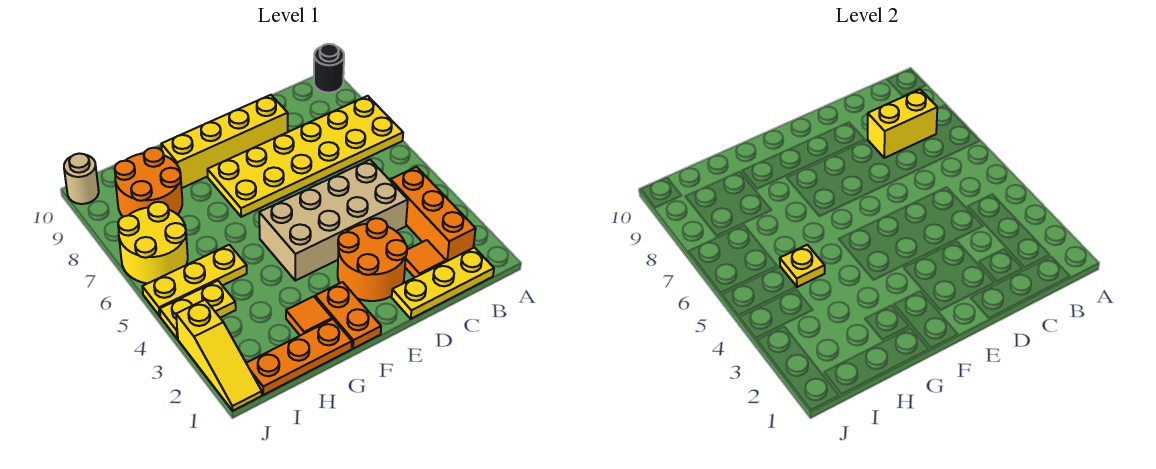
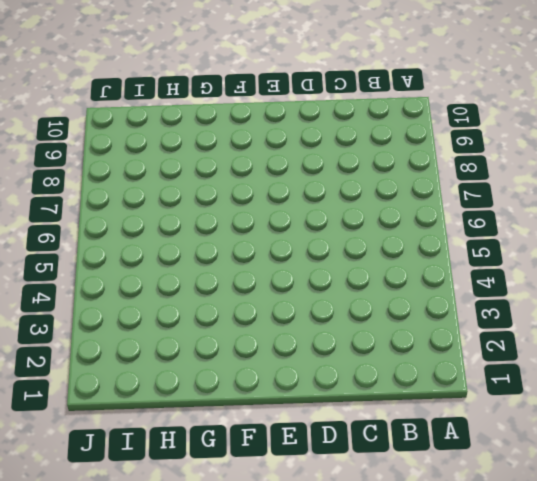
none -> yellow 2x6 plate [207,96,403,217]
none -> black 1x1 round brick [314,44,344,93]
none -> yellow 1x3 plate [392,248,494,319]

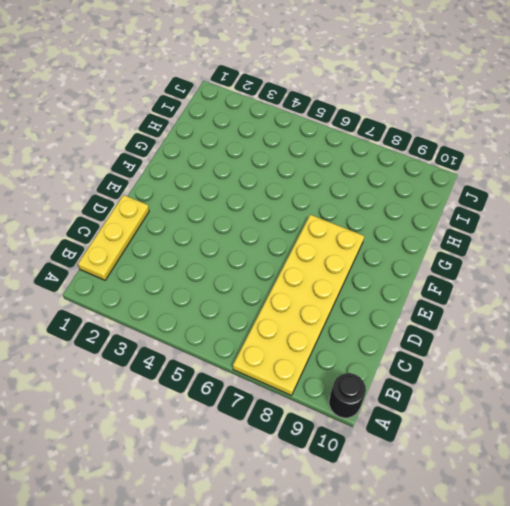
none -> orange 1x3 brick [391,167,476,262]
none -> orange 1x1 tile [405,240,446,278]
none -> tan 2x4 brick [259,160,408,281]

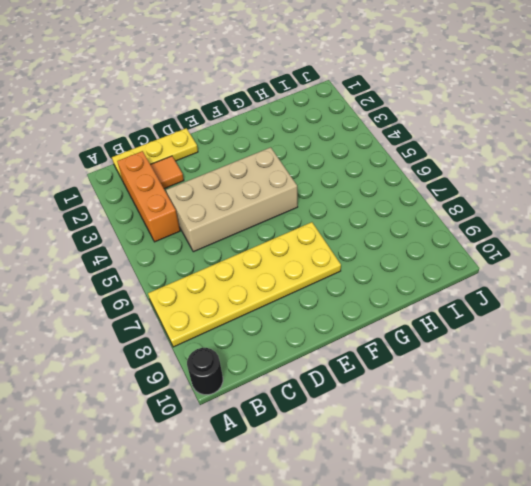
none -> orange 2x2 round brick [338,218,407,301]
none -> yellow 1x4 brick [161,95,288,188]
none -> orange 1x2 plate [315,282,381,349]

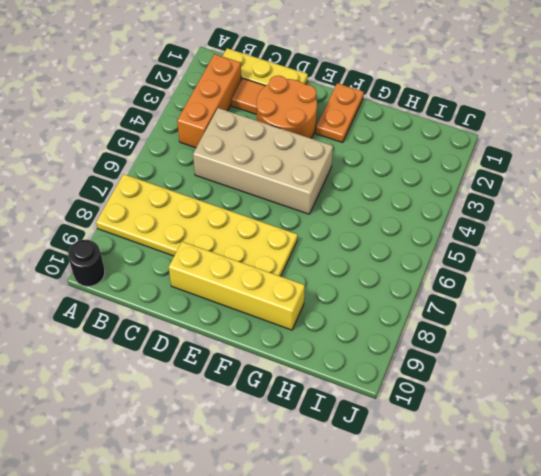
none -> orange 1x3 plate [246,319,352,395]
none -> orange 1x1 tile [286,296,332,335]
none -> yellow 1x3 plate [142,245,247,316]

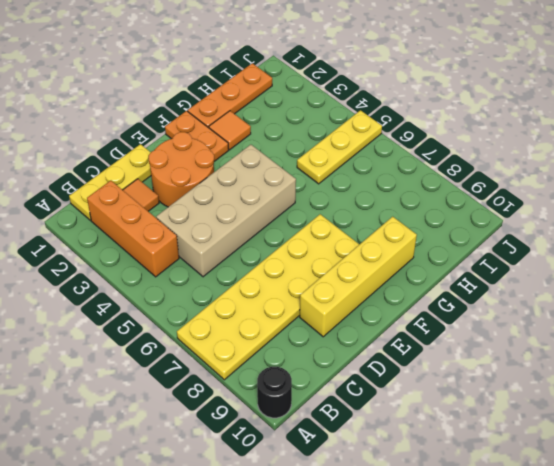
none -> orange 2x2 round brick [115,148,182,217]
none -> yellow 1x2 plate [160,281,236,339]
none -> yellow 2x2 round brick [118,202,188,283]

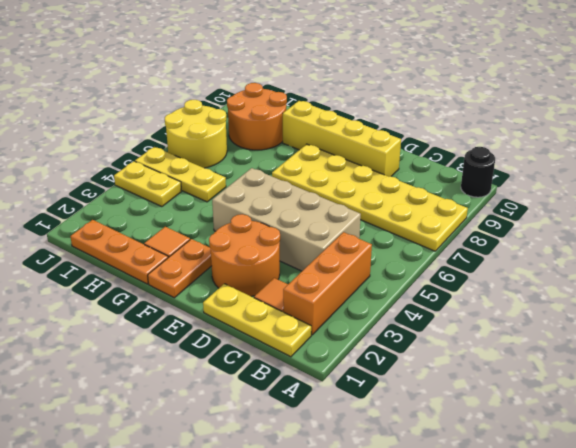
none -> yellow 1x3 slope [176,300,262,411]
none -> tan 1x1 round brick [64,153,99,204]
none -> yellow 1x2 brick [868,90,938,158]

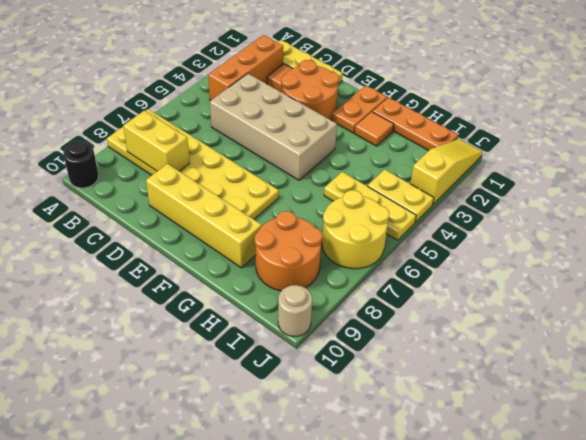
none -> yellow 1x1 plate [780,245,825,287]

